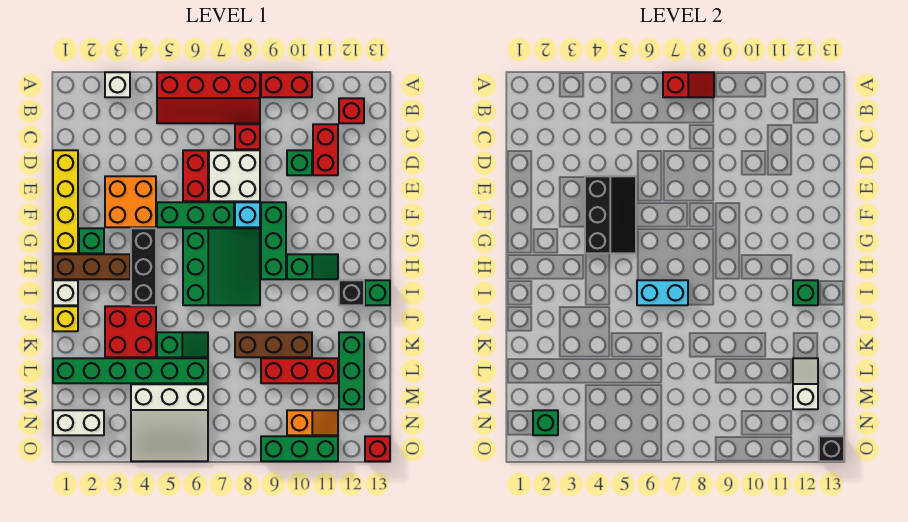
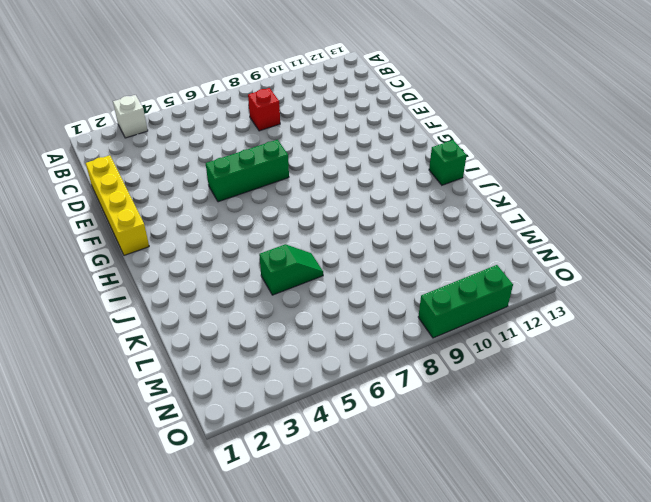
none -> red 2x4 slope [157,72,260,123]
none -> red 1x2 brick [261,72,312,97]
none -> red 1x1 brick [339,98,364,123]
none -> red 1x2 brick [313,124,338,175]

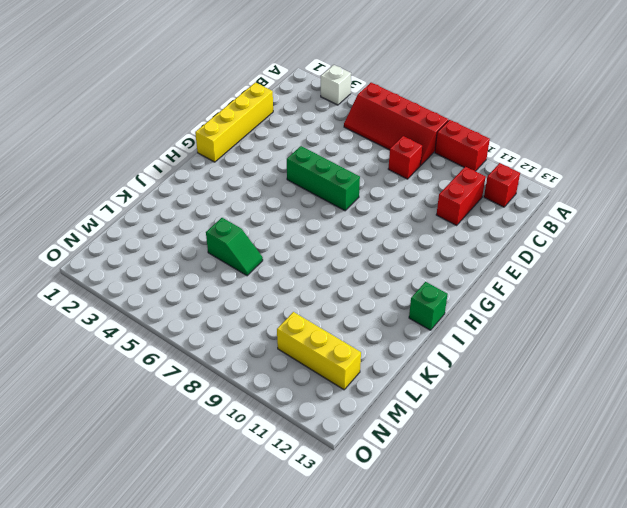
yellow 1x3 brick [277,312,361,390] -> green 1x3 brick [339,332,364,409]
none -> red 1x2 brick [183,150,208,201]
none -> white 2x2 brick [209,150,260,201]
none -> green 1x1 brick [287,150,312,175]
none -> orange 2x2 brick [105,176,156,227]

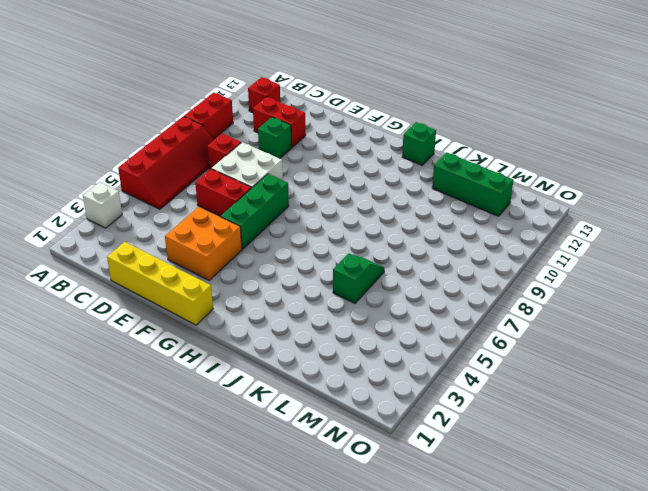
none -> cyan 1x1 brick [235,202,260,227]
none -> green 1x3 brick [261,202,286,279]
none -> green 1x1 brick [79,228,104,253]
none -> black 1x3 brick [131,228,156,305]

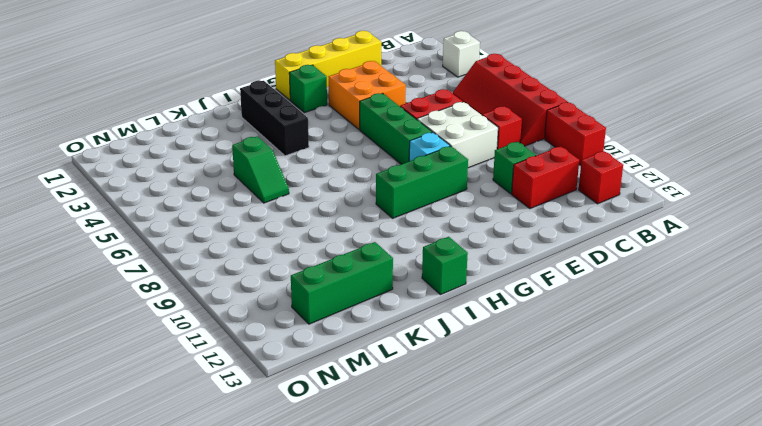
black 1x3 brick [240,81,309,156] -> black 1x3 brick turned to [131,228,156,305]
none -> green 3x3 slope [183,228,260,305]
none -> brown 1x3 brick [53,254,130,279]
none -> green 1x2 slope [287,254,338,279]
none -> white 1x1 brick [53,280,78,305]

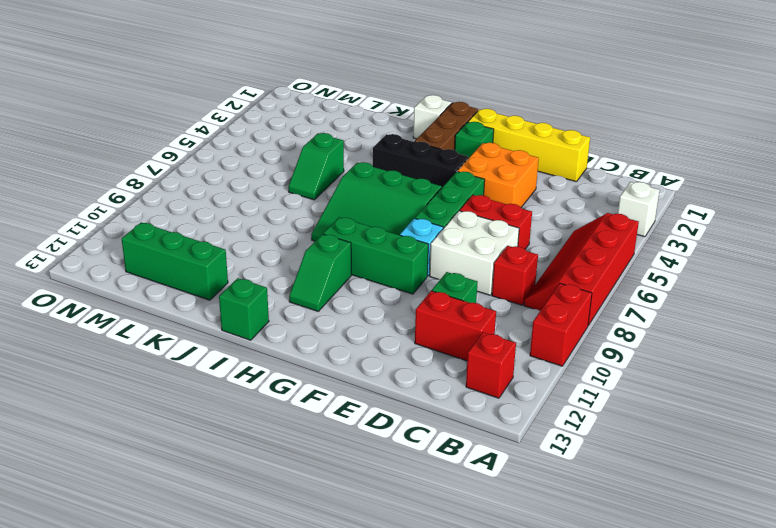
none -> black 1x1 brick [339,280,364,305]
none -> yellow 1x1 brick [53,306,78,331]
none -> red 2x2 brick [105,306,156,357]
none -> brown 1x3 brick [235,332,312,357]

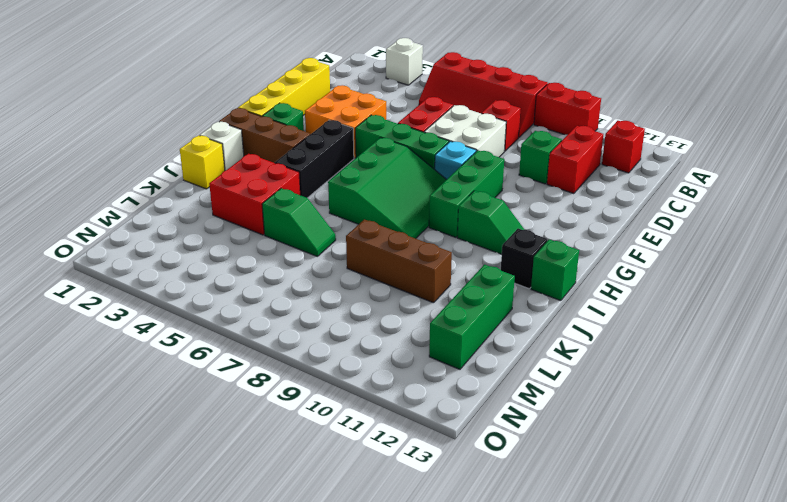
none -> green 1x6 brick [53,358,208,383]
none -> red 1x3 brick [261,358,338,383]
none -> white 3x3 slope [131,384,208,461]
none -> white 1x2 brick [53,410,104,435]

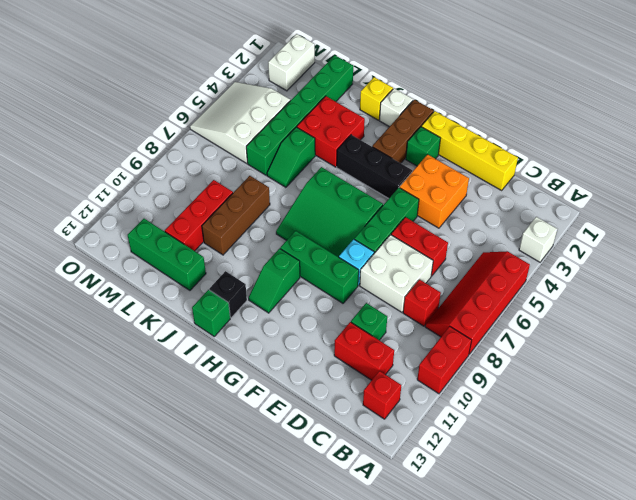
none -> orange 1x2 slope [287,410,338,435]
none -> green 1x3 brick [261,436,338,461]
none -> red 1x1 brick [365,436,390,461]
none -> red 1x2 slope [663,72,714,97]

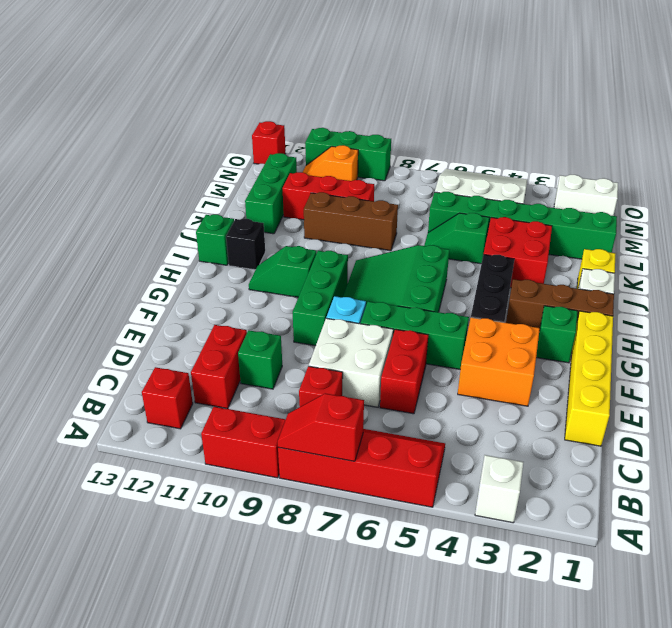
none -> black 2x3 slope [585,176,636,253]
none -> cyan 1x2 brick [637,280,688,305]
none -> green 1x1 brick [793,280,818,305]
none -> white 1x2 slope [793,358,818,409]

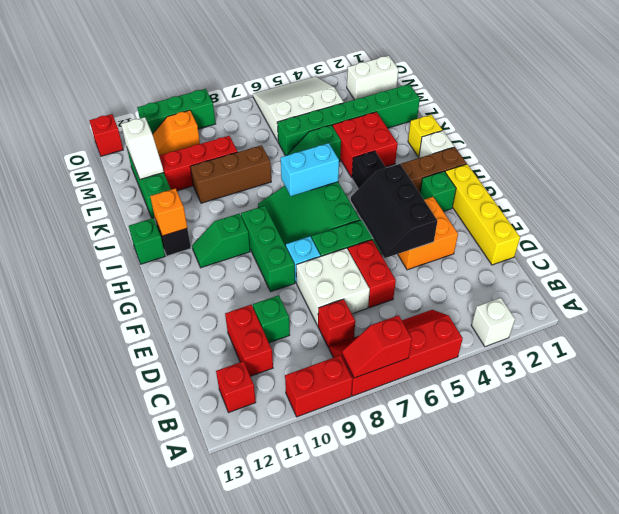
orange 1x1 brick [150,188,187,236] -> green 1x1 brick [793,280,818,305]
none -> green 1x1 brick [533,410,558,435]
none -> black 1x1 brick [819,436,844,461]

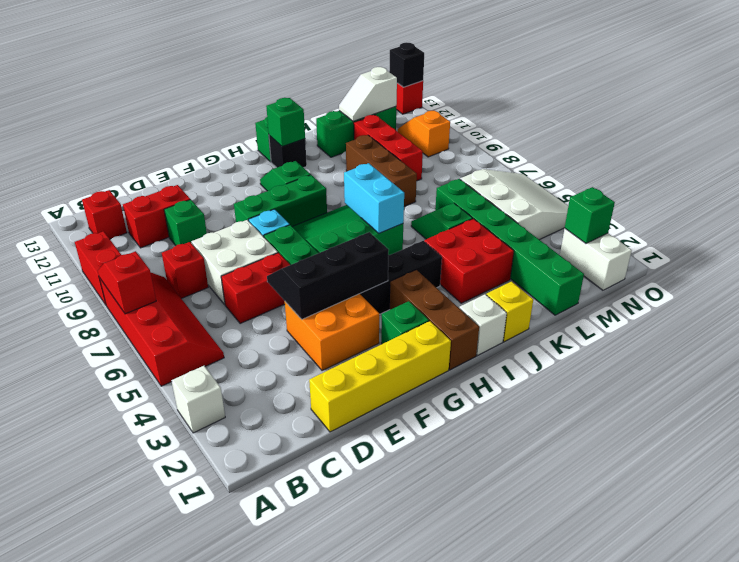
none -> green 1x3 brick [261,436,338,461]

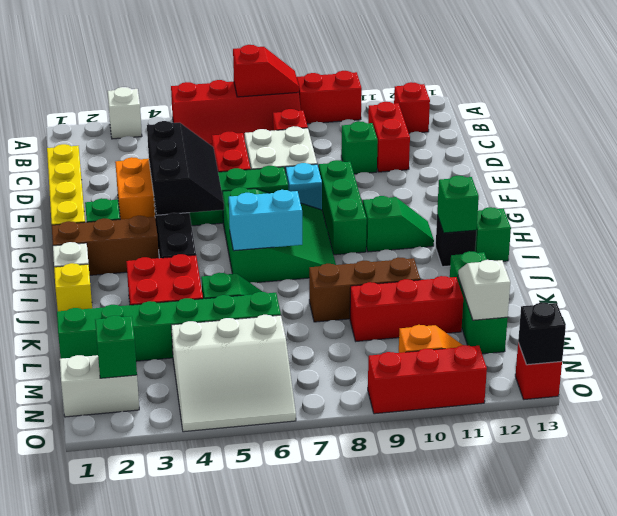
red 1x3 brick [368,345,487,414] -> green 1x3 brick [261,436,338,461]

